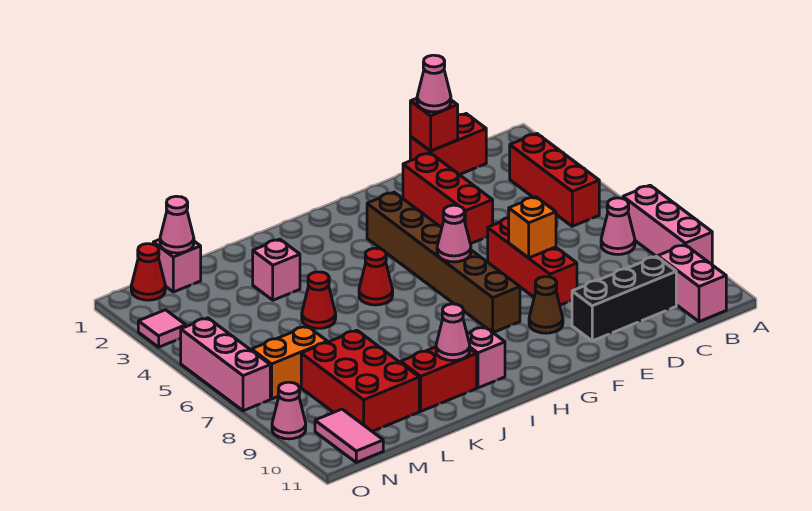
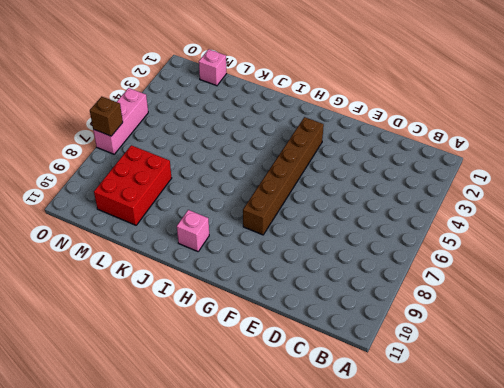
brown 1x1 brick [90,97,123,136] -> none
none -> pink 1x3 brick [623,185,712,264]
none -> red 1x3 brick [510,134,599,226]
none -> pink 1x1 cone [601,198,635,255]

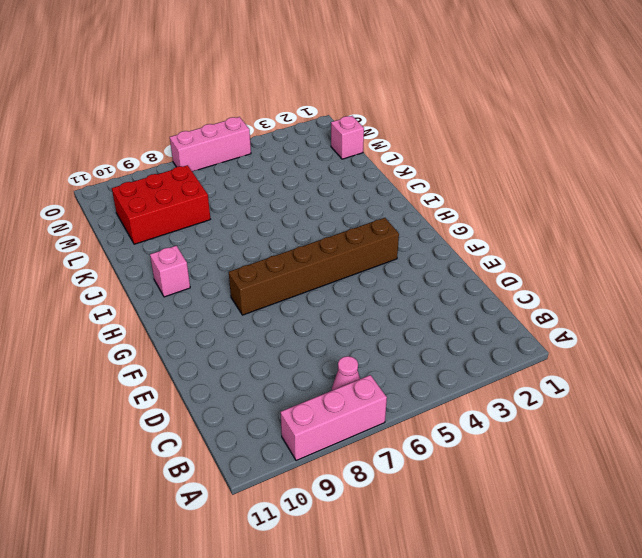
none -> red 1x3 brick [510,134,599,226]
none -> pink 1x2 brick [658,245,726,322]
none -> red 1x2 brick [410,114,486,175]

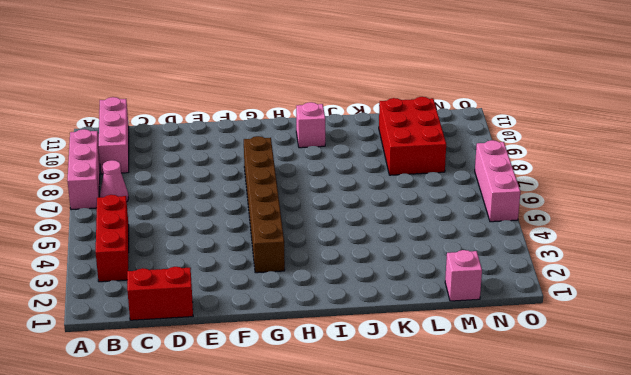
pink 1x3 brick [99,97,129,174] -> pink 1x2 brick [658,245,726,322]
none -> black 1x3 brick [572,256,676,341]
none -> red 1x3 brick [403,153,493,244]
none -> red 1x3 brick [488,218,577,305]

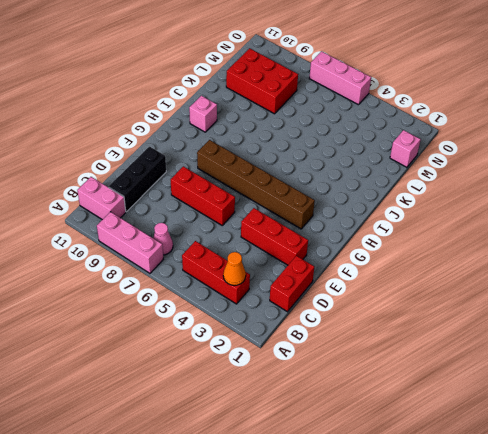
orange 1x1 cone [223,252,246,285] -> none
none -> brown 1x1 cone [529,277,563,333]
none -> red 1x1 cone [359,248,393,305]
none -> red 1x2 brick [401,347,477,411]

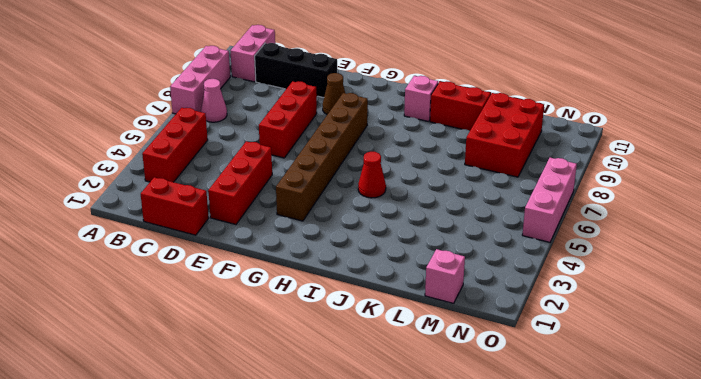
none -> pink 1x1 brick [253,239,300,300]
none -> red 1x1 cone [302,272,336,328]
none -> orange 1x2 brick [252,326,327,399]

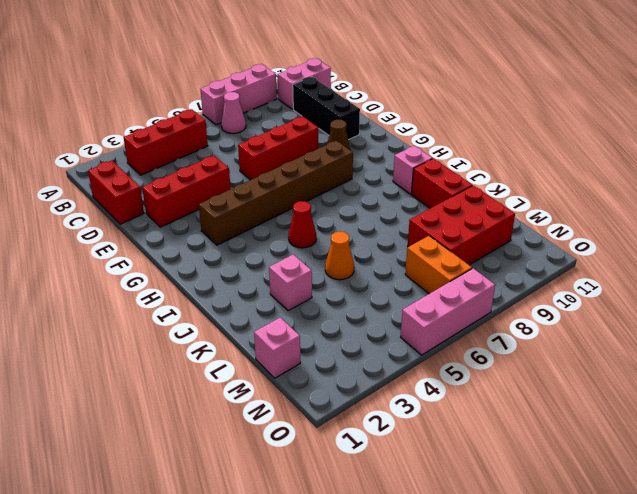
orange 1x1 cone [325,232,354,280] -> red 1x1 cone [302,272,336,328]
none -> red 1x1 cone [131,244,165,300]
none -> pink 1x2 tile [315,409,383,462]
none -> pink 1x1 tile [138,310,186,347]

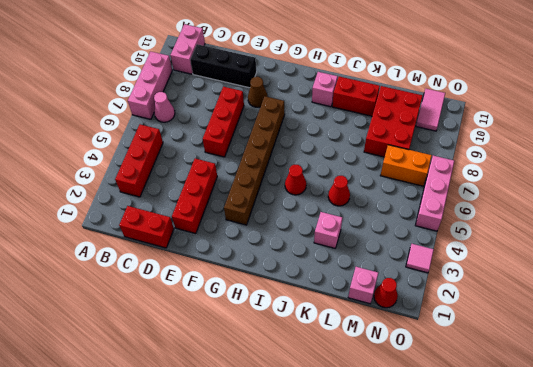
none -> pink 1x1 cone [272,382,306,439]
none -> red 1x1 brick [410,98,458,151]
none -> orange 1x1 brick [509,197,556,258]

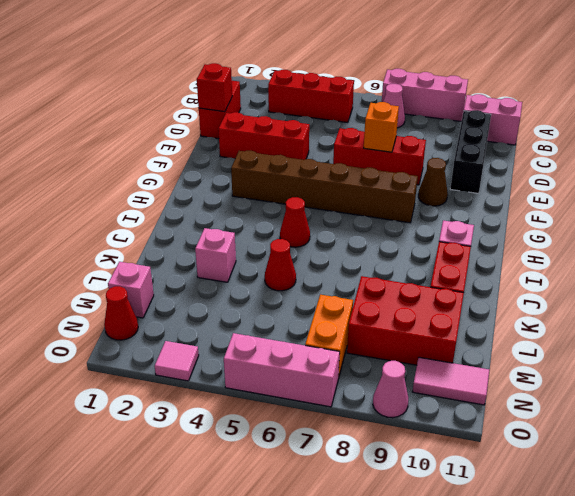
none -> pink 1x1 cone [437,205,471,262]
none -> pink 1x1 cone [436,304,470,361]
none -> pink 1x1 cone [160,196,194,253]

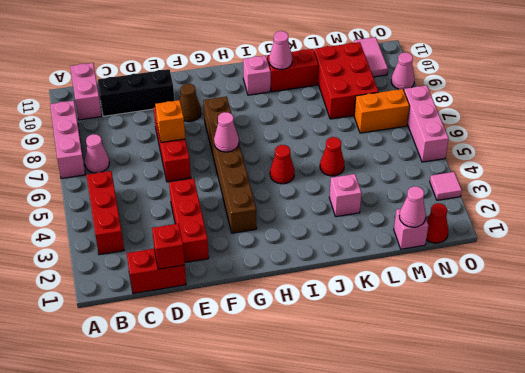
none -> pink 1x1 cone [417,55,451,112]

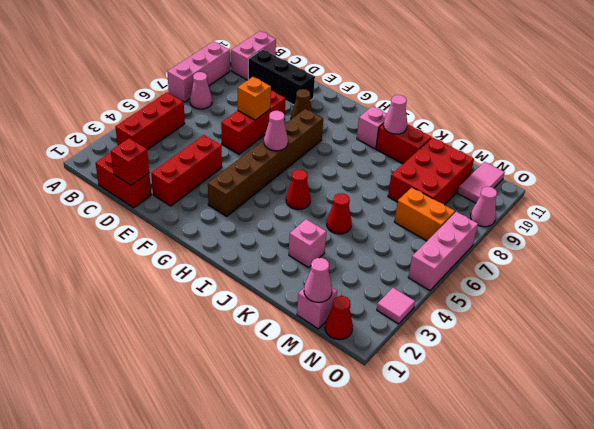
none -> pink 1x1 cone [417,55,451,112]

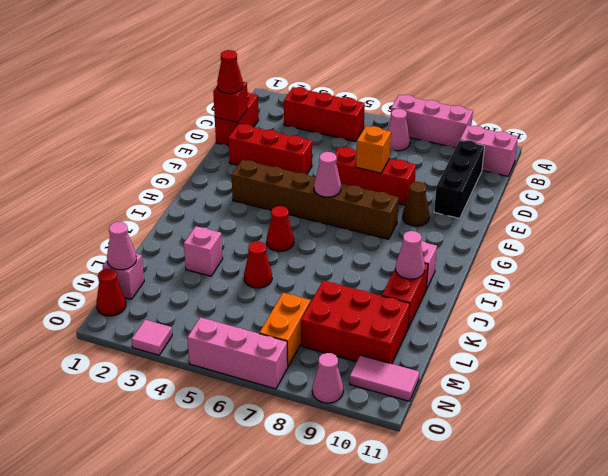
red 1x1 cone [217,50,243,94] -> pink 1x1 cone [417,55,451,112]

